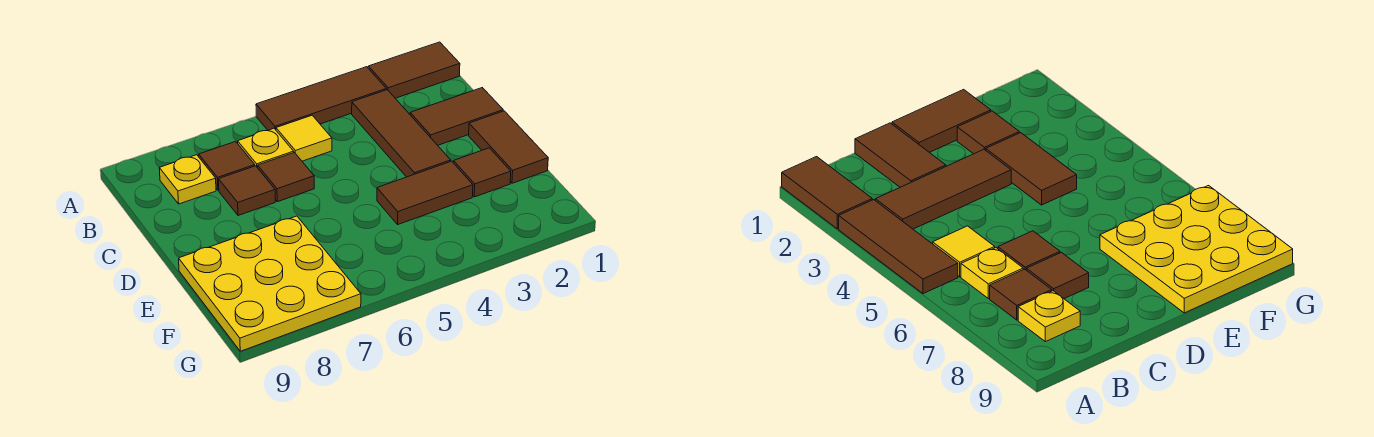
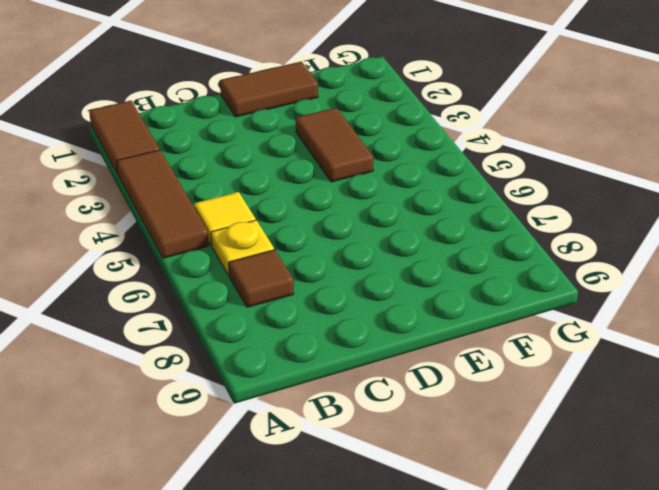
none -> brown 1x3 tile [352,90,451,177]
none -> yellow 1x1 plate [159,155,216,204]
none -> brown 1x2 tile [410,88,503,145]

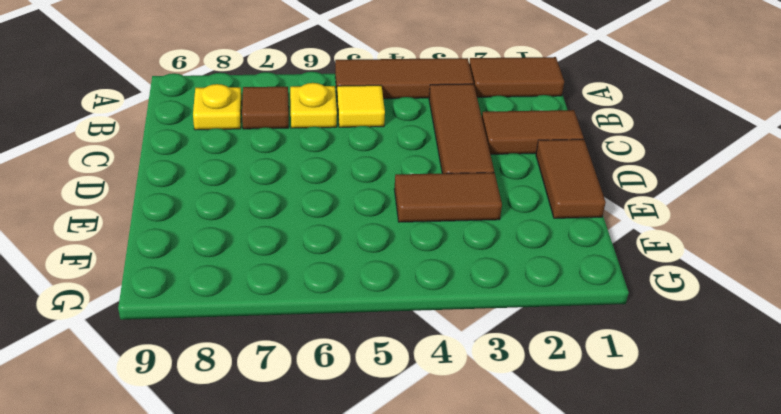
none -> brown 1x1 tile [258,153,314,202]
none -> brown 1x1 tile [218,166,275,216]
none -> brown 1x1 tile [453,148,511,197]

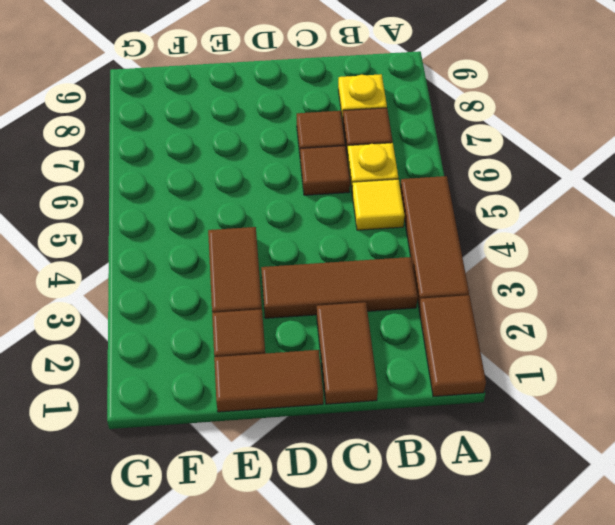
none -> yellow 3x3 plate [179,216,361,351]

